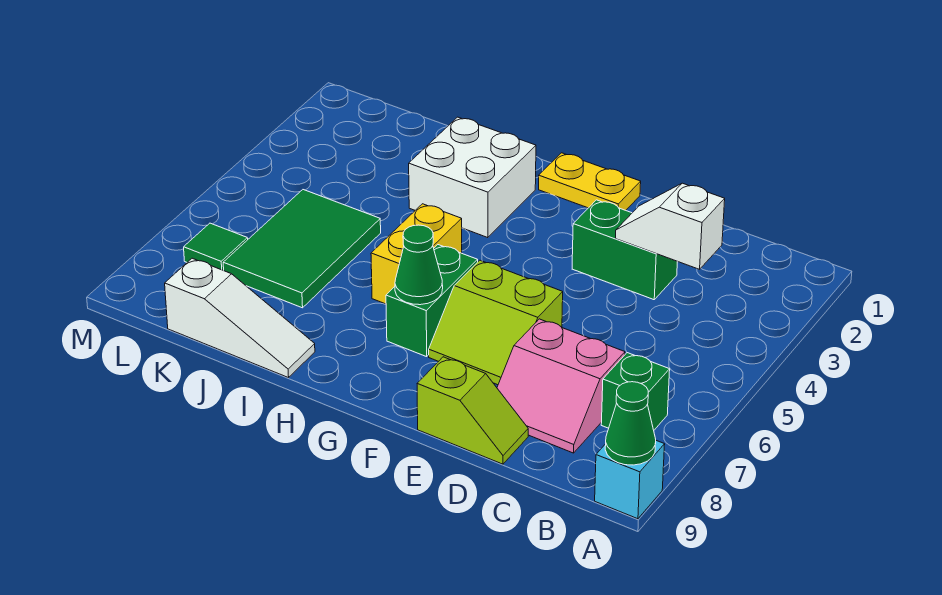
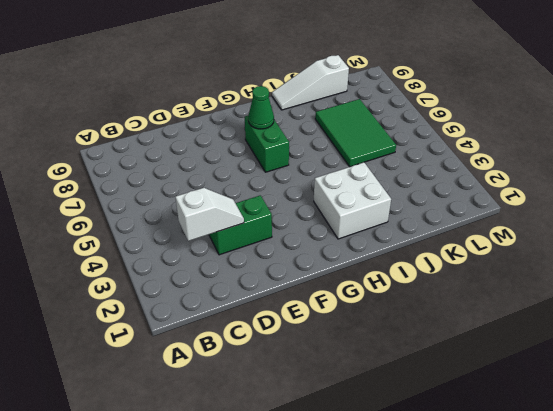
none -> cyan 1x1 brick [595,441,665,519]
none -> green 1x1 brick [601,353,670,430]
none -> pink 2x2 slope [497,319,625,453]

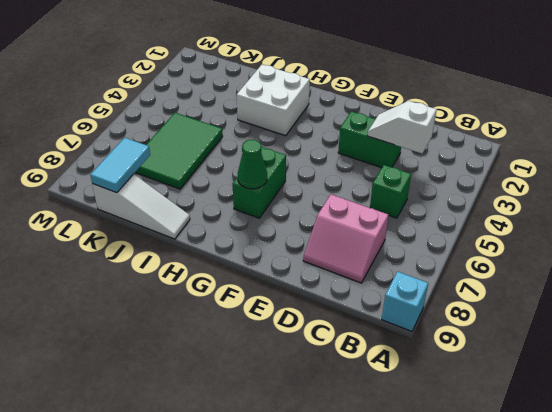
green 1x1 brick [370,165,411,218] -> green 1x1 brick moved to [601,353,670,430]
cyan 1x2 tile [90,138,150,193] -> none
none -> lime 1x2 slope [417,357,528,464]
none -> lime 2x2 slope [429,260,563,385]
none -> yellow 1x2 plate [539,153,641,210]

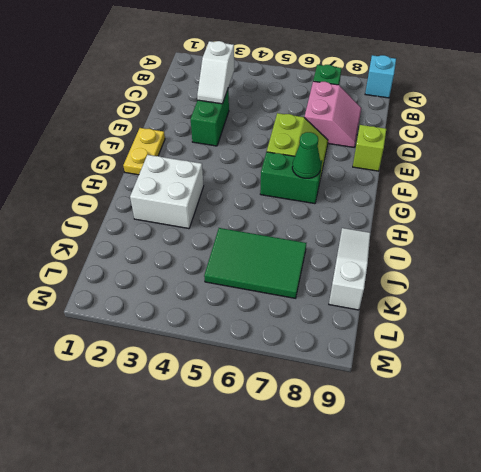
none -> yellow 1x2 brick [371,204,462,304]
none -> green 1x1 tile [184,223,248,270]
none -> green 1x1 cone [605,382,656,465]

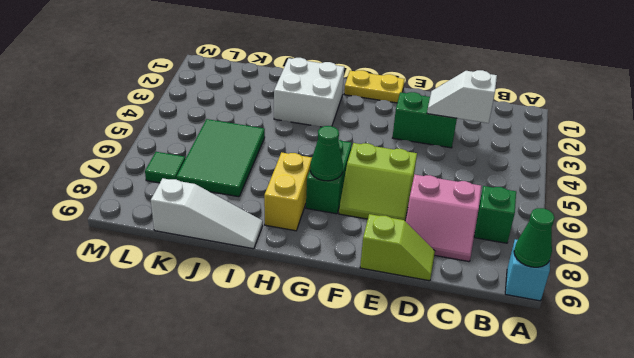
yellow 1x2 brick [264,152,312,231] -> yellow 1x2 brick moved to [371,204,462,304]

